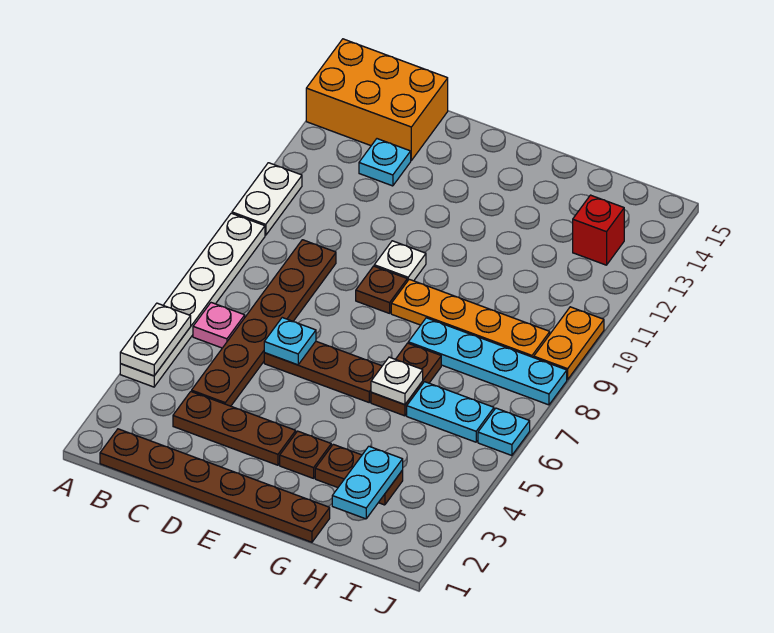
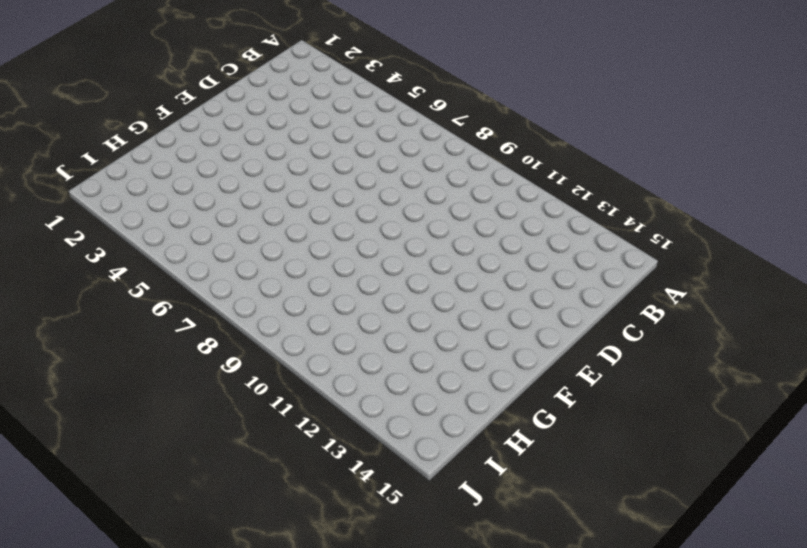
none -> white 1x6 plate [120,213,265,387]
none -> white 1x2 plate [232,163,302,235]
none -> orange 2x3 brick [306,39,448,160]

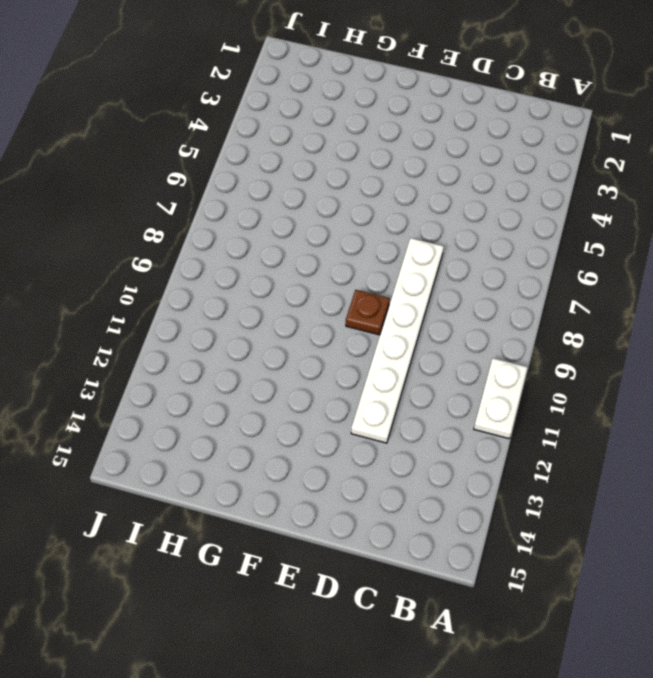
white 1x6 plate [351,238,444,443] -> white 1x6 plate moved to [120,213,265,387]
none -> orange 2x3 brick [306,39,448,160]
none -> brown 1x6 plate [100,429,330,542]
none -> pink 1x1 plate [193,303,245,348]

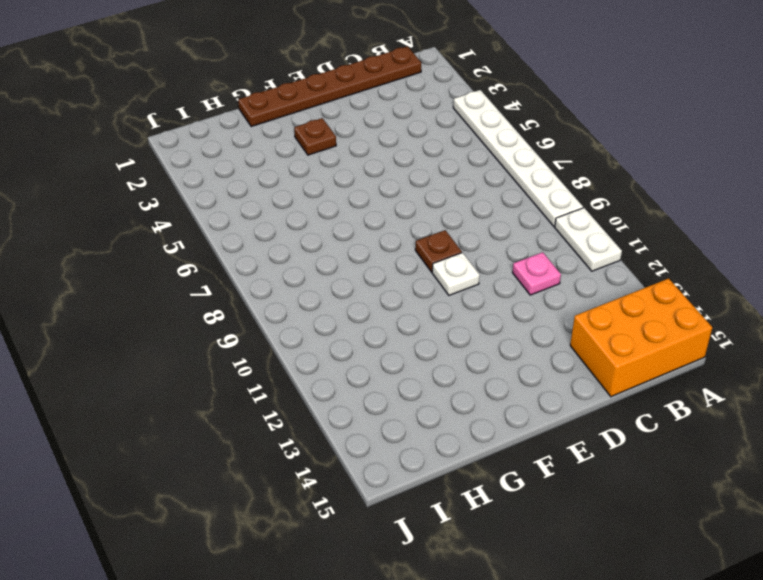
pink 1x1 plate [513,252,561,295] -> pink 1x1 plate moved to [193,303,245,348]
none -> brown 1x3 plate [173,392,296,465]
none -> brown 1x6 plate [192,240,336,406]
none -> cyan 1x1 plate [359,139,411,186]

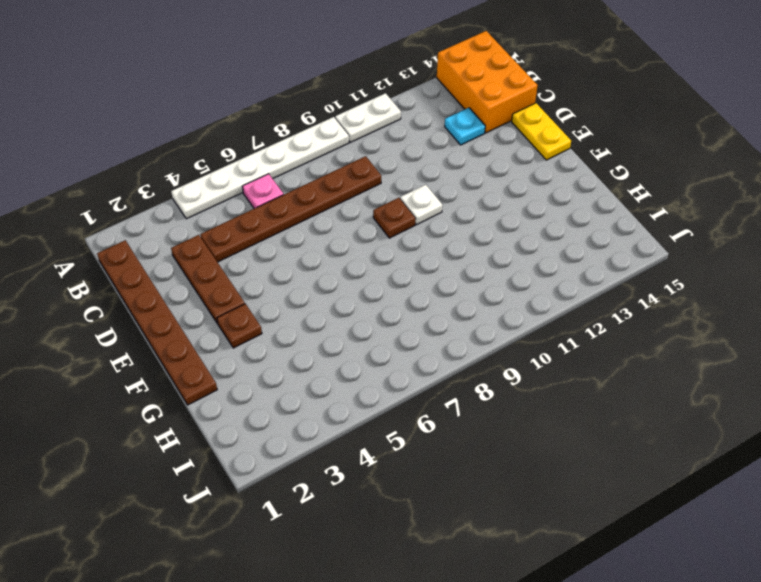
yellow 1x2 plate [512,103,571,160] -> none
none -> brown 1x3 plate [264,341,382,402]
none -> orange 1x4 plate [391,279,550,358]
none -> brown 1x2 plate [315,444,403,505]

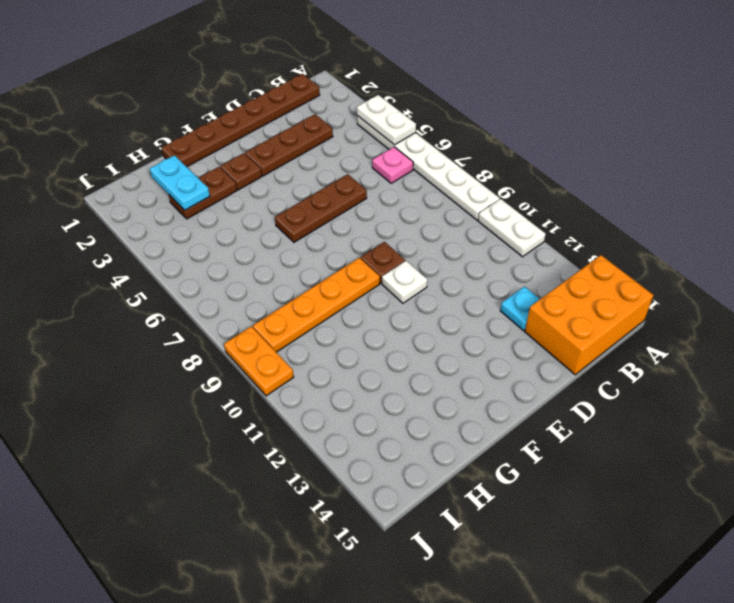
none -> brown 1x6 plate [192,240,336,406]
none -> brown 1x2 plate [371,343,441,416]
none -> cyan 1x4 plate [408,318,567,405]

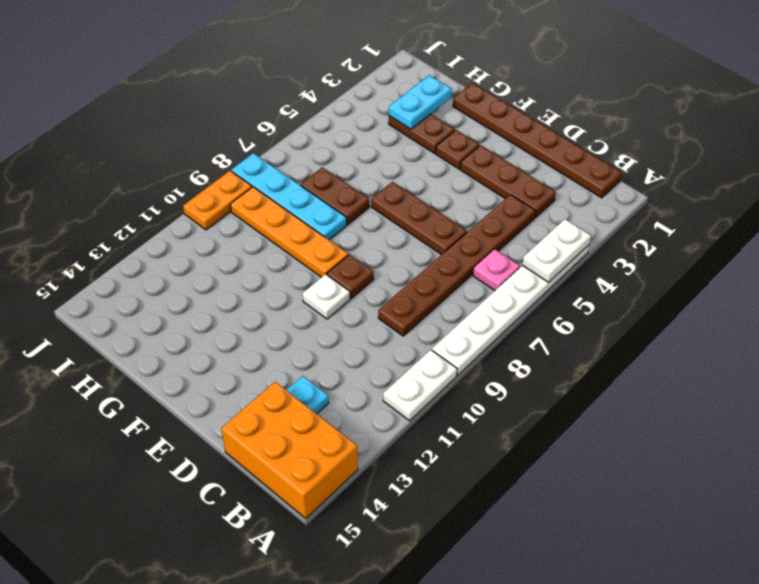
brown 1x2 plate [301,167,369,225] -> brown 1x2 plate turned to [371,343,441,416]
none -> cyan 1x2 plate [407,382,494,442]
none -> red 1x1 brick [573,195,624,265]
none -> cyan 1x1 plate [478,408,530,456]

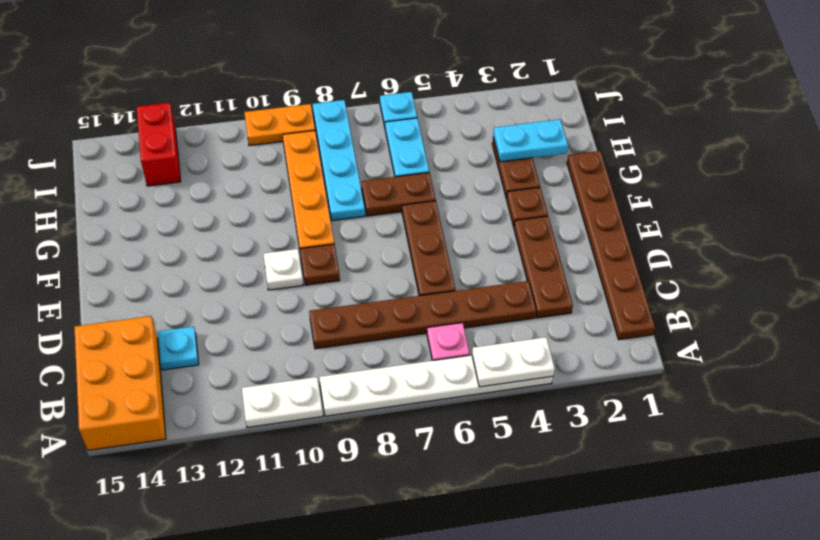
red 1x2 brick [137,103,181,186] -> red 1x1 brick [573,195,624,265]
none -> cyan 1x1 plate [264,318,316,365]
none -> white 1x1 plate [371,357,423,405]

